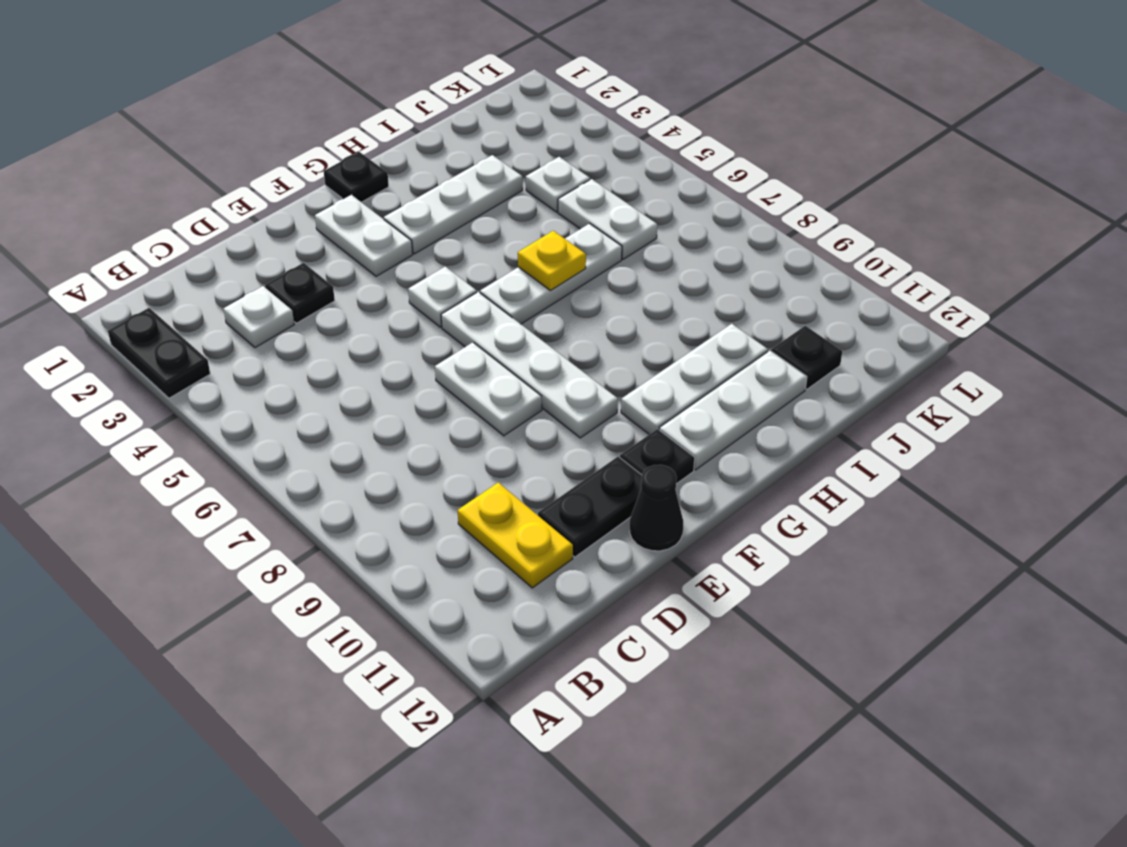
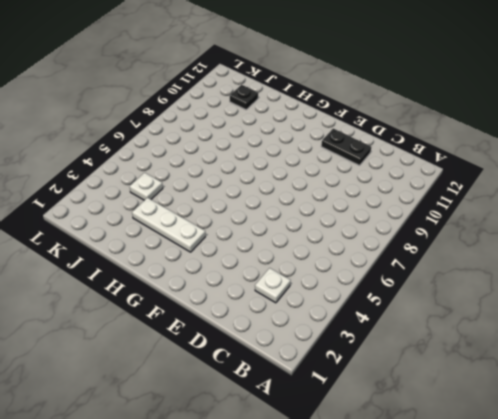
none -> black 1x2 plate [108,308,210,398]
none -> yellow 1x2 plate [458,483,573,588]
none -> black 1x1 plate [265,263,335,323]

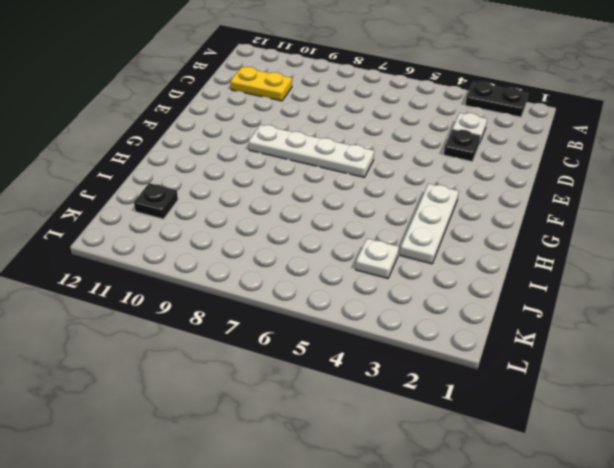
none -> black 1x2 plate [538,457,642,557]
none -> white 1x2 plate [435,342,542,436]
none -> black 1x1 cone [630,465,683,551]

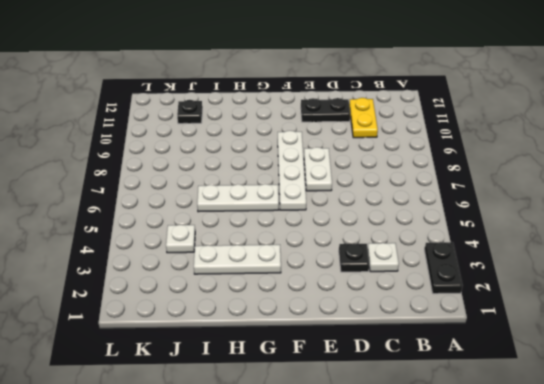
none -> black 1x1 cone [630,465,683,551]
none -> white 1x2 plate [315,195,413,276]
none -> white 1x1 plate [408,267,477,327]

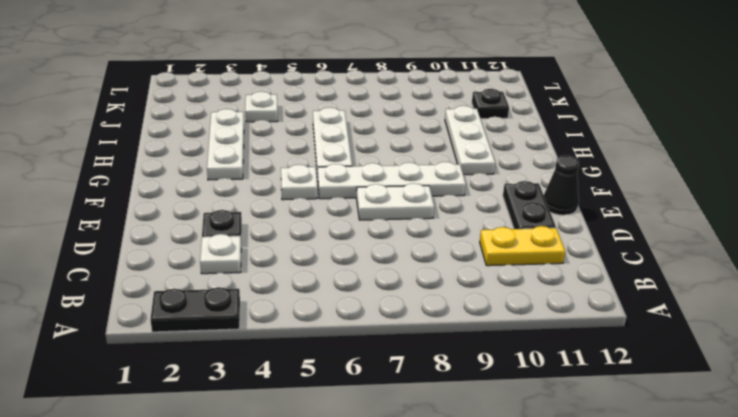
none -> white 1x2 plate [315,195,413,276]
none -> black 1x1 plate [620,429,695,484]
none -> black 1x1 plate [324,152,389,202]

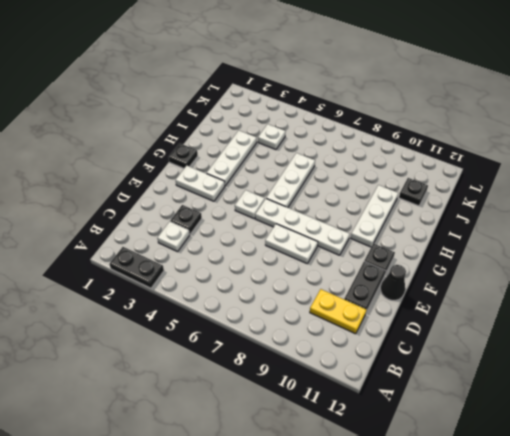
none -> white 1x3 plate [659,351,807,470]
none -> white 1x2 plate [558,179,657,259]
none -> yellow 1x1 plate [518,231,586,290]

